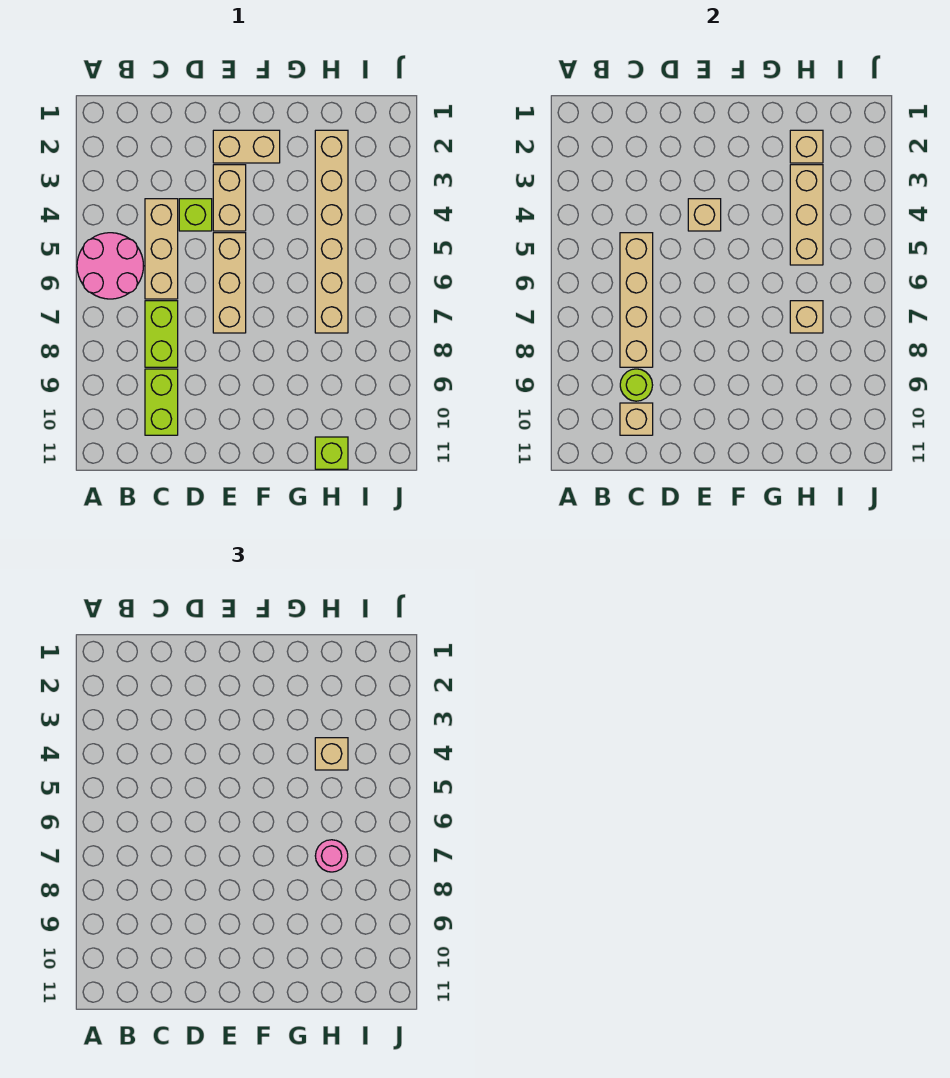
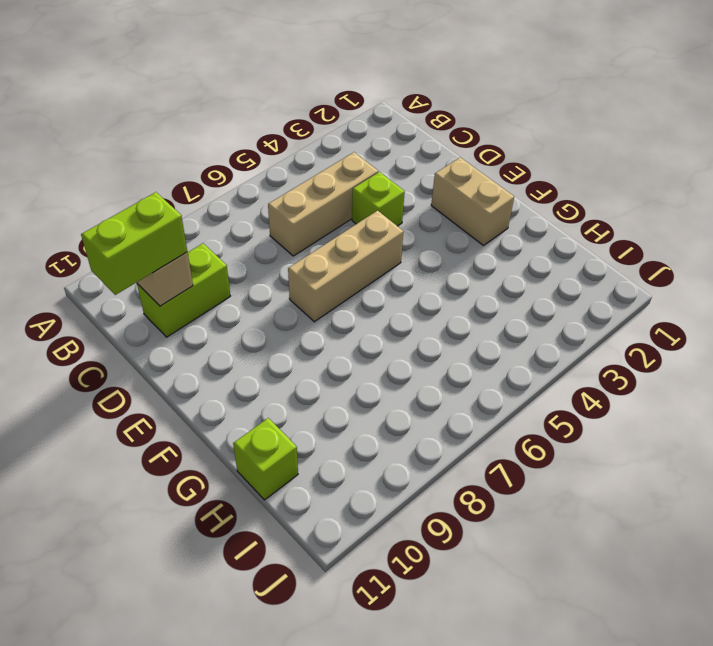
lime 1x2 brick [81,192,187,295] -> lime 1x2 brick moved to [145,301,178,367]
none -> pink 2x2 round brick [77,233,143,299]
none -> tan 1x2 brick [213,165,246,231]
none -> tan 1x6 brick [315,130,348,333]

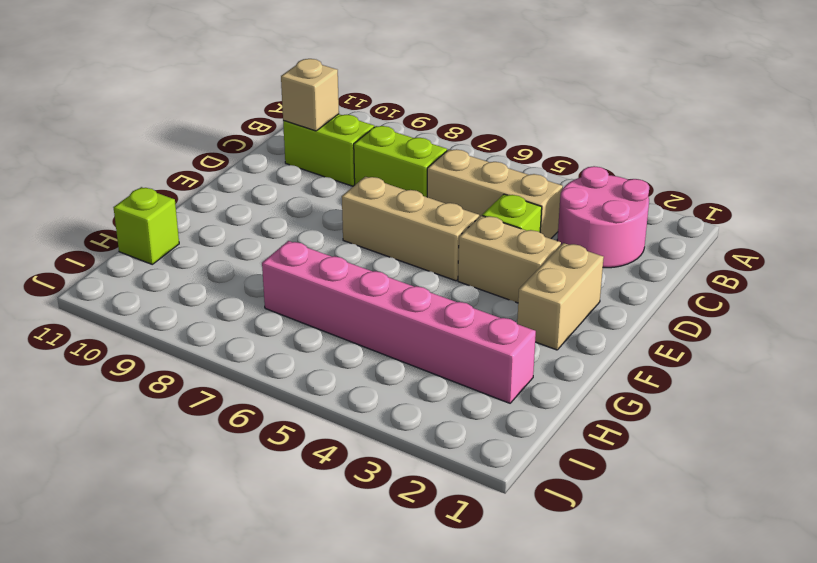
pink 2x2 round brick [557,166,649,268] -> pink 2x2 round brick moved to [77,233,143,299]
pink 1x6 brick [262,241,536,403] -> tan 1x6 brick [315,130,348,333]
none -> tan 1x4 brick [620,233,653,367]
none -> lime 1x1 round brick [620,369,653,401]
none -> tan 1x1 brick [688,199,721,231]

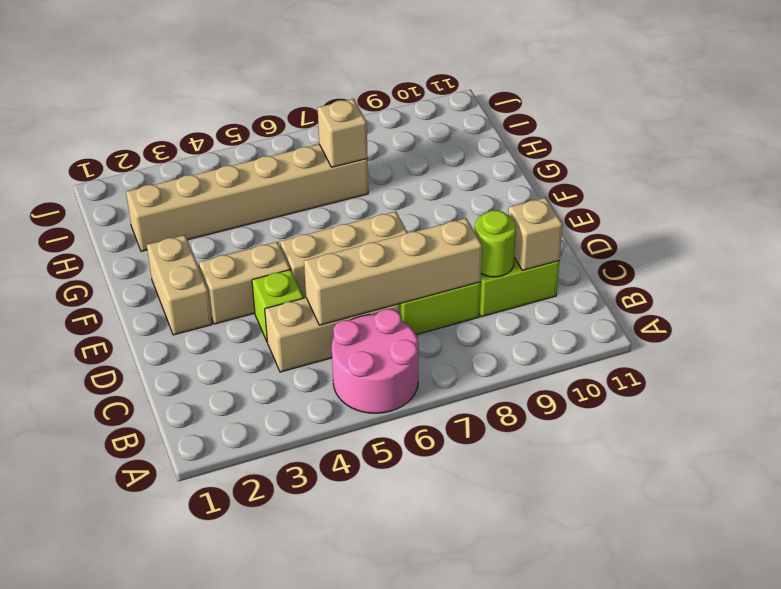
none -> lime 1x1 brick [315,437,348,469]
none -> tan 1x1 brick [688,199,721,231]
none -> tan 1x1 brick [790,130,823,163]

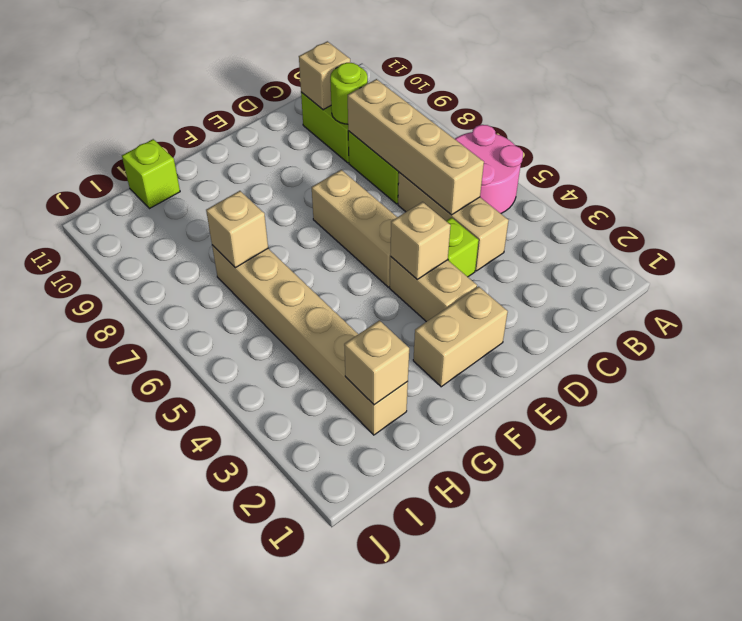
none -> tan 1x3 brick [790,165,823,265]
none -> tan 1x1 brick [315,738,348,770]
none -> pink 1x1 round brick [315,840,348,872]

